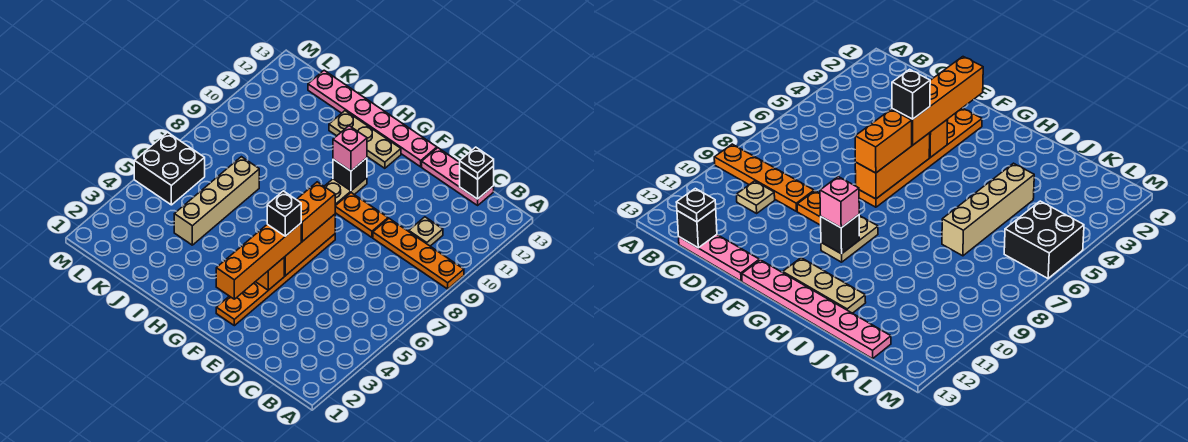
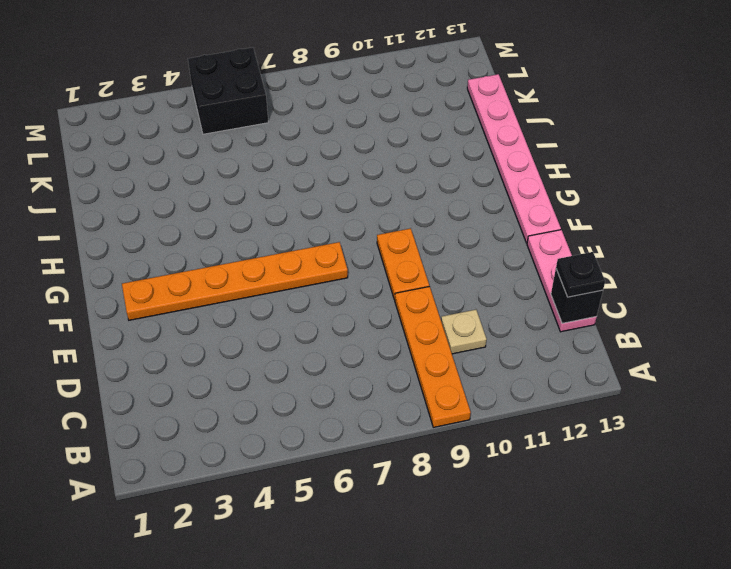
none -> tan 1x2 plate [324,178,367,206]
none -> tan 1x3 plate [329,111,401,168]
none -> tan 1x4 brick [174,157,259,245]

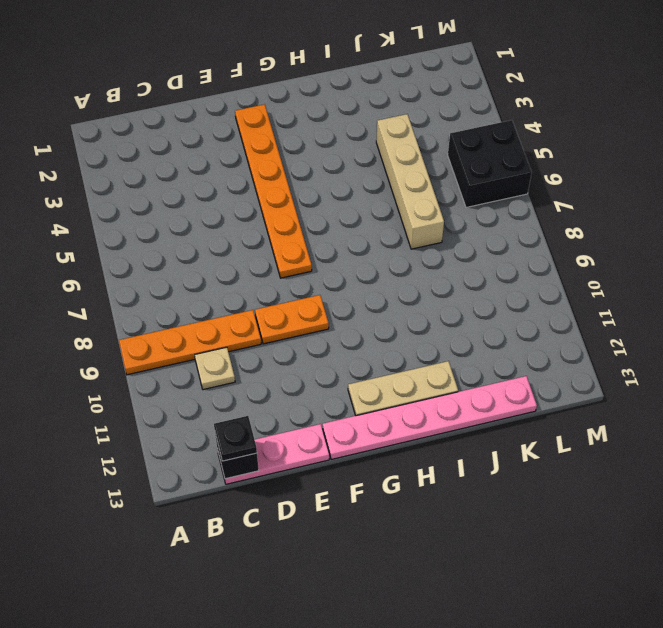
none -> tan 1x2 plate [324,178,367,206]
none -> orange 1x1 brick [256,258,284,290]
none -> orange 1x3 brick [284,214,335,276]

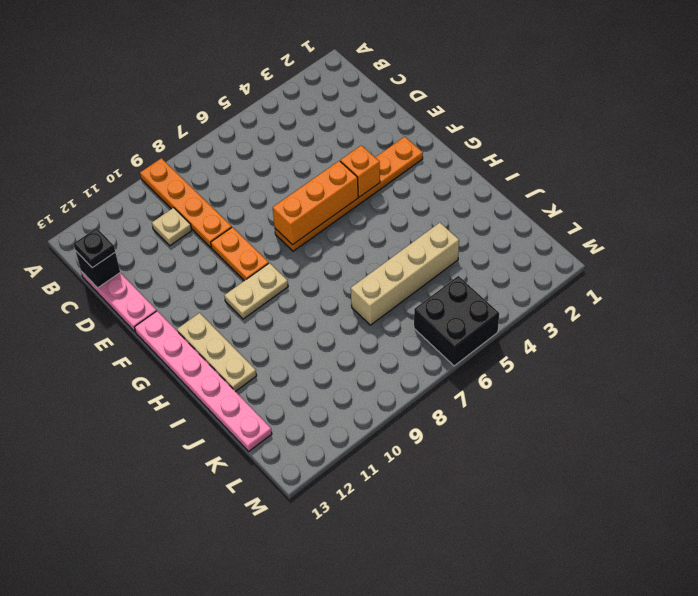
none -> black 1x1 brick [333,158,367,191]
none -> orange 1x4 brick [216,223,301,299]
none -> orange 1x2 brick [296,182,335,241]

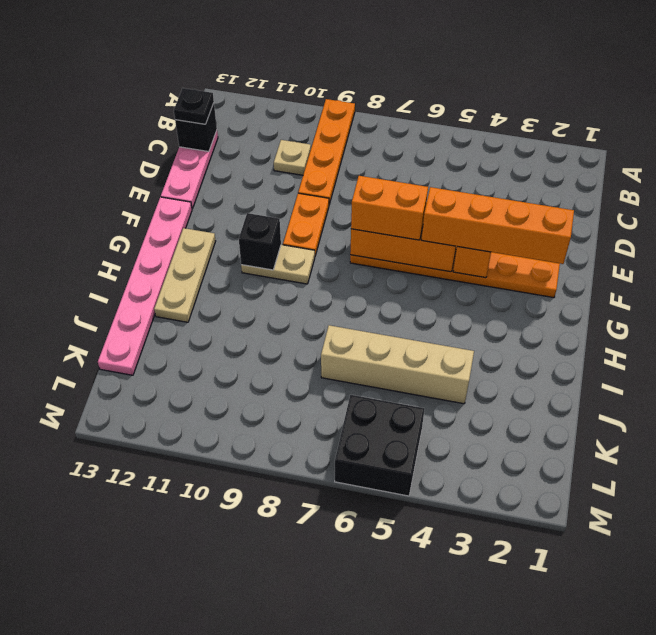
none -> pink 1x1 brick [333,126,367,171]
none -> black 1x1 brick [267,191,301,236]

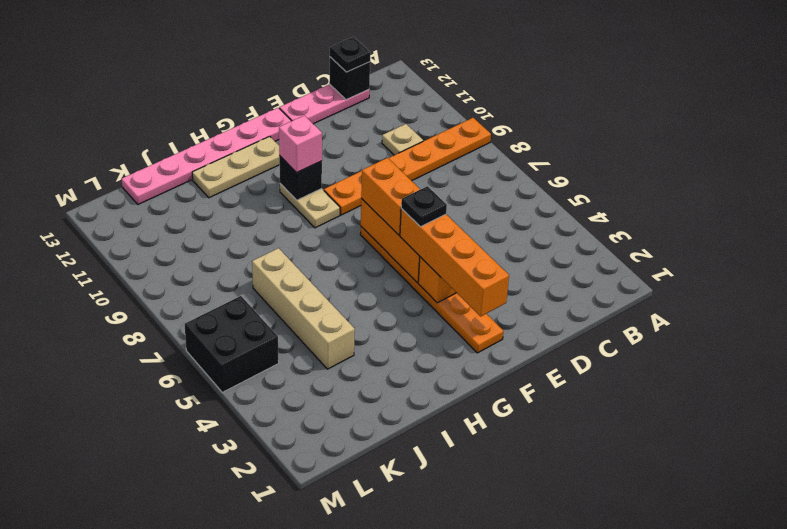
black 1x1 plate [401,186,447,227] -> black 1x1 brick [267,191,301,236]

